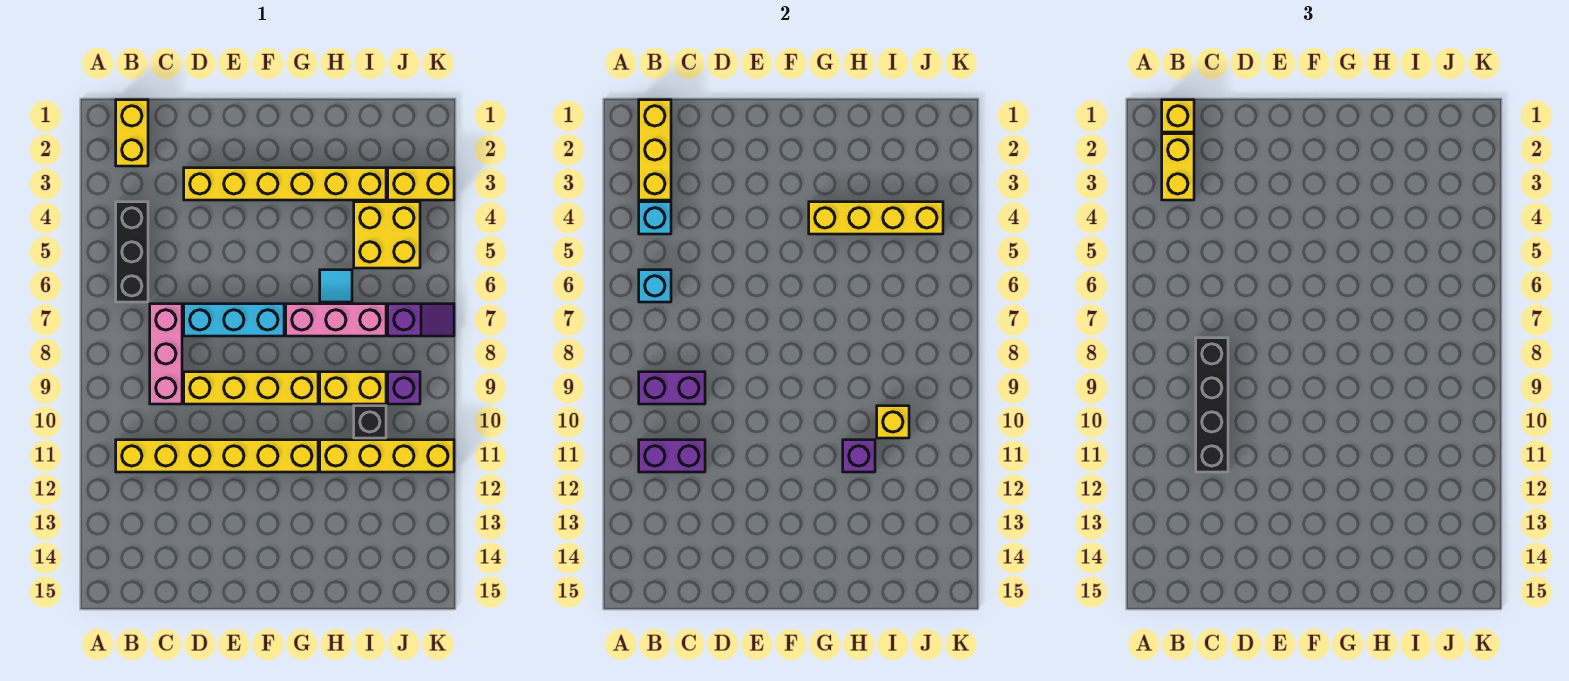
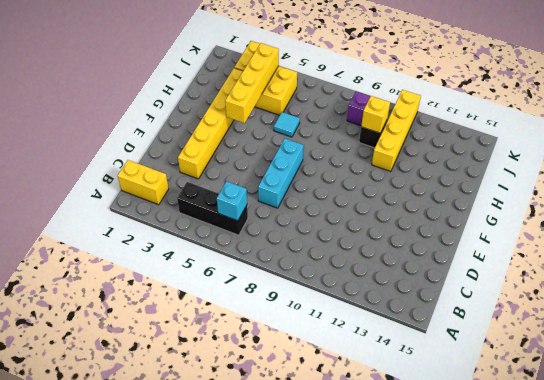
none -> yellow 1x6 brick [116,440,318,472]
none -> pink 1x3 brick [150,304,182,404]
none -> yellow 1x4 brick [184,372,318,404]

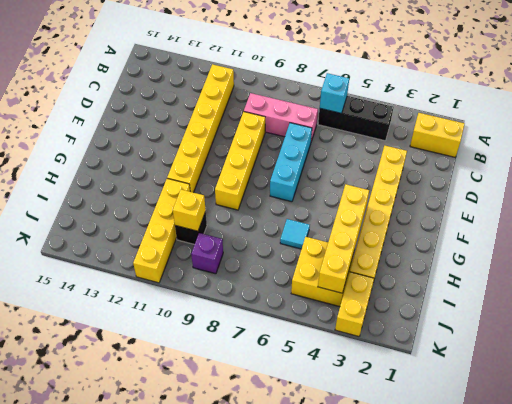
none -> pink 1x3 brick [286,304,386,336]
none -> yellow 1x2 brick [320,372,386,404]
none -> purple 1x2 slope [388,304,454,336]

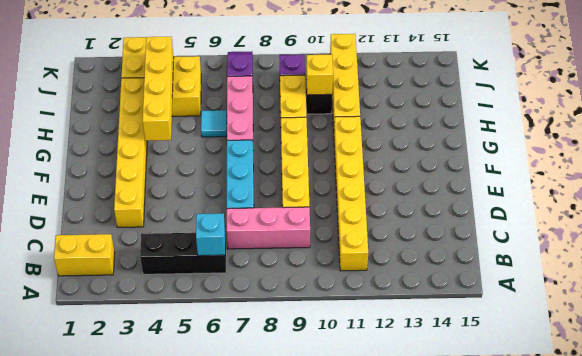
none -> yellow 1x3 brick [639,100,671,200]
none -> cyan 1x1 brick [639,202,671,234]
none -> purple 1x2 brick [639,372,705,404]

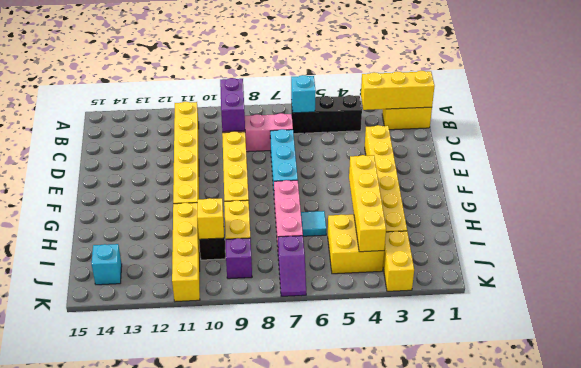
cyan 1x1 brick [92,244,122,285] -> cyan 1x1 brick moved to [639,202,671,234]
none -> purple 1x2 brick [639,440,705,472]
none -> purple 1x1 brick [843,440,875,472]
none -> yellow 1x1 brick [1162,100,1194,132]

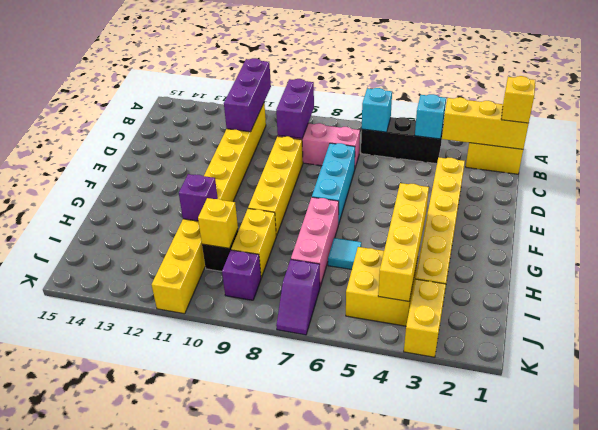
purple 1x3 brick [224,58,271,132] -> purple 1x2 brick [639,440,705,472]
none -> yellow 1x2 brick [1162,134,1194,200]
none -> black 1x4 brick [1196,338,1228,472]

